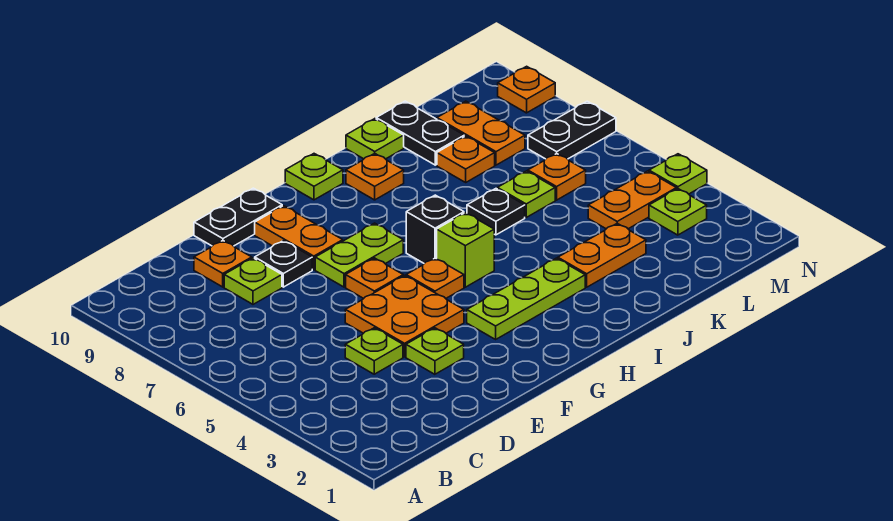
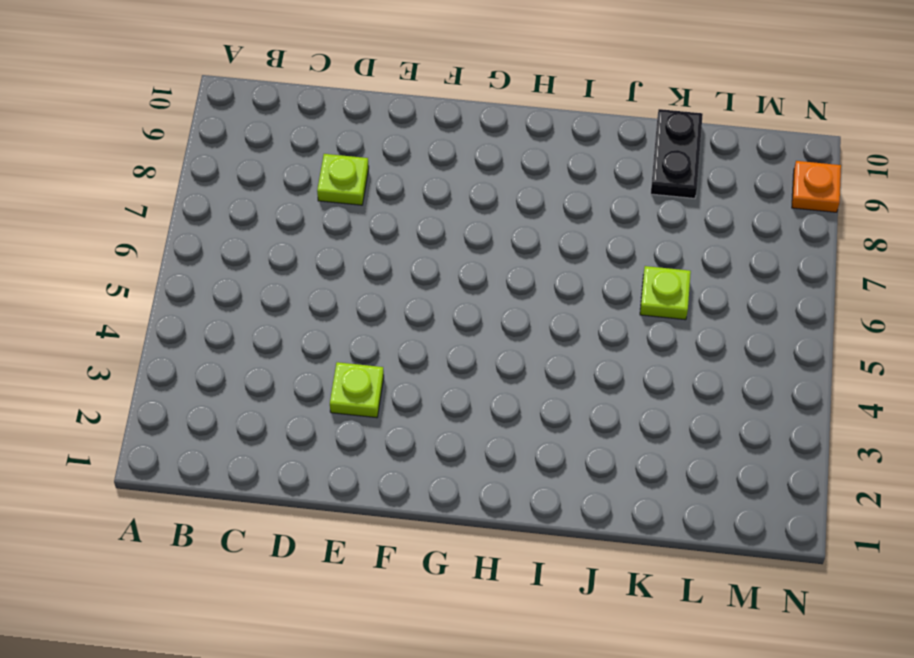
none -> lime 1x1 plate [345,328,403,374]
none -> orange 1x1 plate [194,241,252,287]
none -> orange 2x2 plate [345,276,464,357]

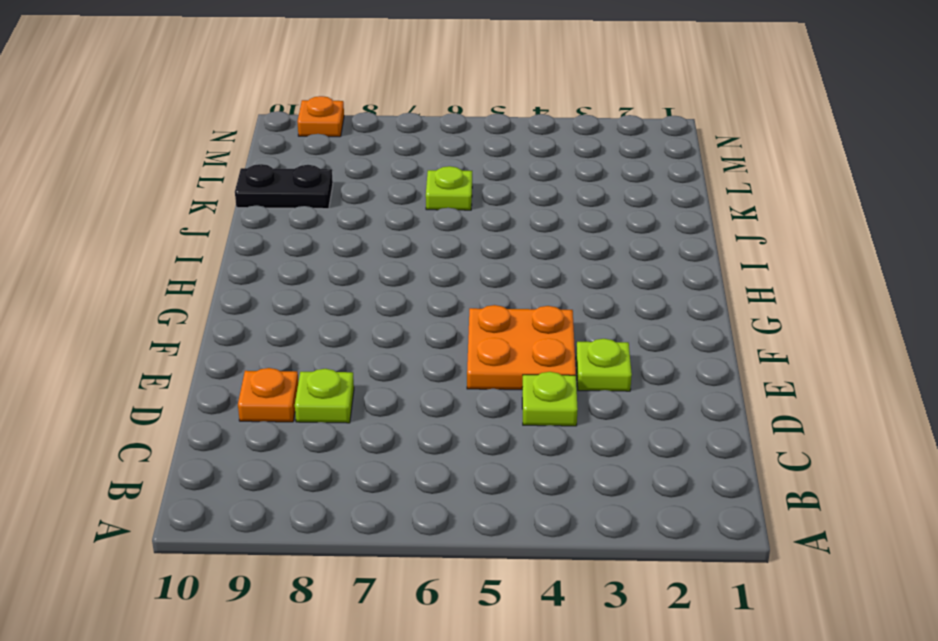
none -> black 1x1 plate [255,241,312,287]
none -> black 1x2 plate [194,188,282,246]
none -> orange 1x1 plate [346,258,403,298]

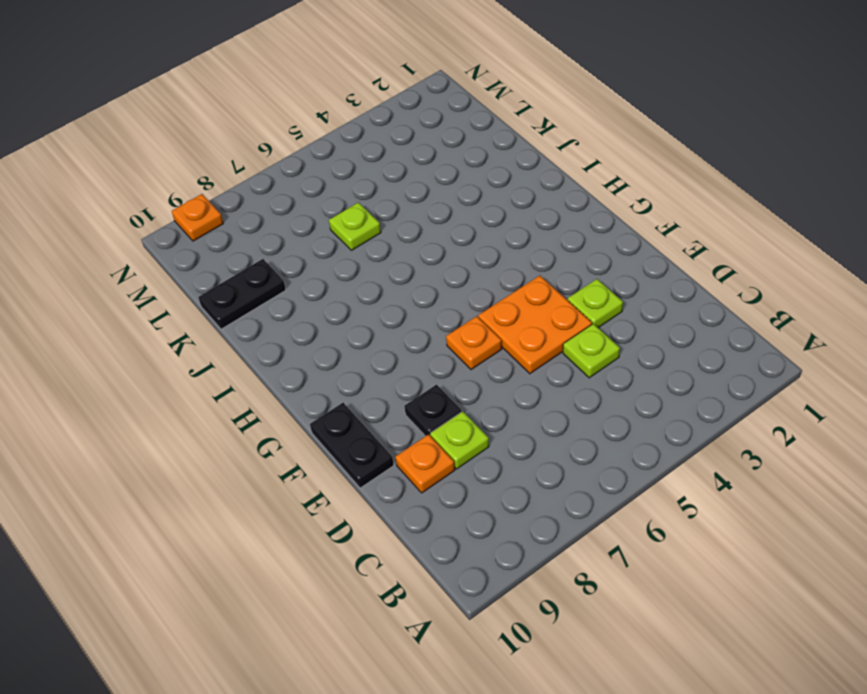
none -> lime 1x2 plate [315,223,403,287]
none -> orange 1x2 plate [255,206,343,270]
none -> lime 1x3 plate [467,258,585,339]

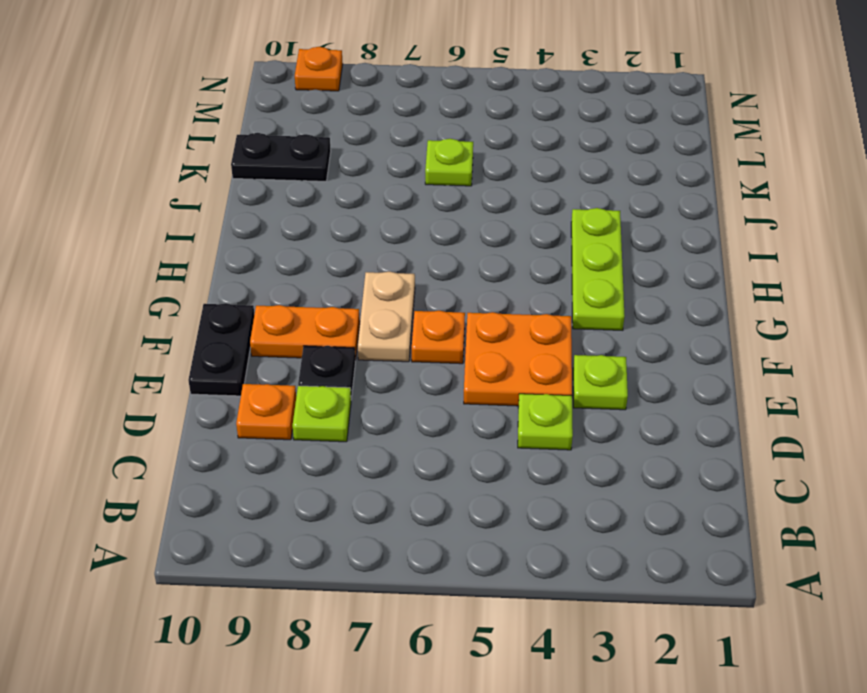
tan 1x2 plate [358,272,415,362] -> lime 1x2 plate [315,223,403,287]
none -> orange 1x1 plate [406,258,464,298]
none -> lime 1x1 brick [437,213,494,287]
none -> black 1x1 brick [406,195,464,263]

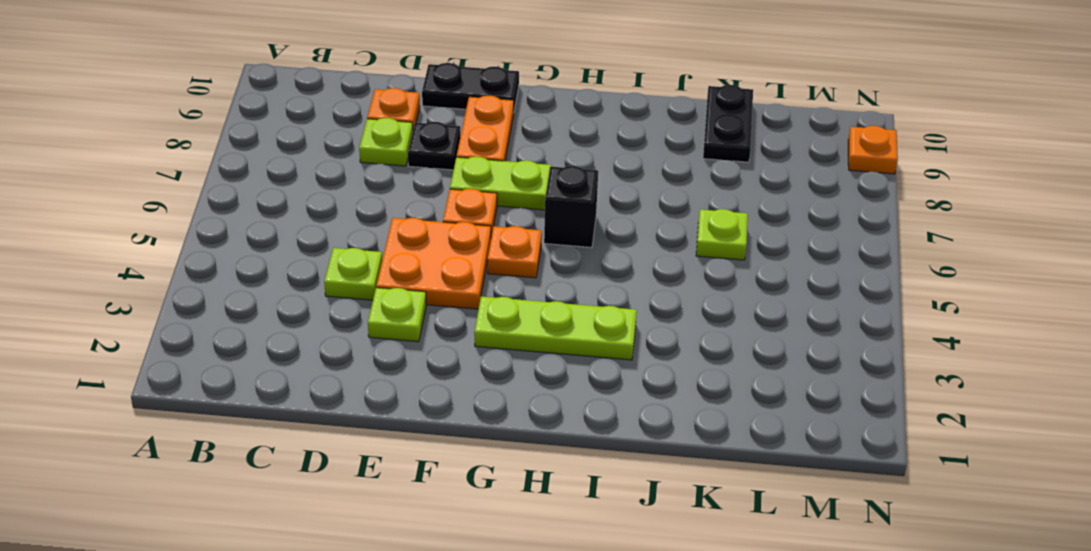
none -> lime 1x1 brick [437,213,494,287]
none -> lime 1x1 plate [285,154,343,200]
none -> orange 1x1 plate [346,153,404,200]

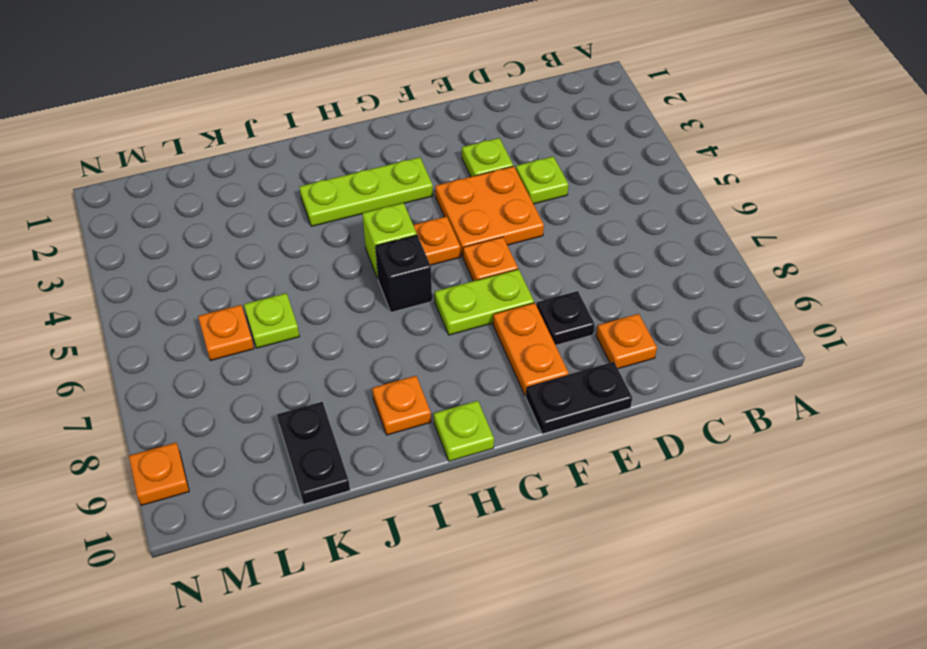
none -> lime 1x1 plate [224,258,282,304]
none -> orange 1x2 plate [558,223,646,287]
none -> black 1x1 plate [467,189,525,235]

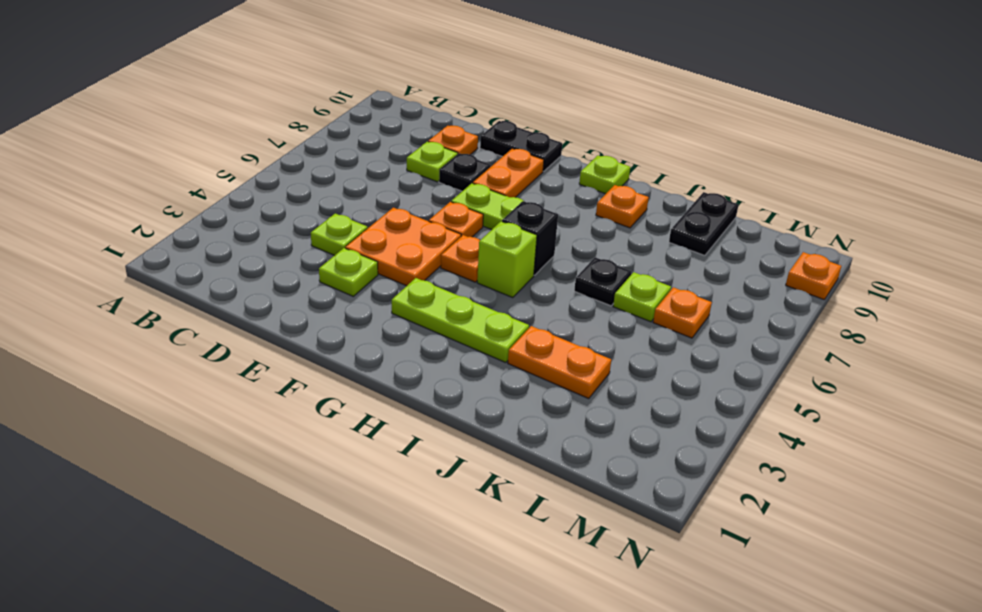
none -> lime 1x1 plate [346,119,404,159]
none -> orange 1x1 plate [437,136,495,182]
none -> orange 1x2 plate [588,171,676,229]

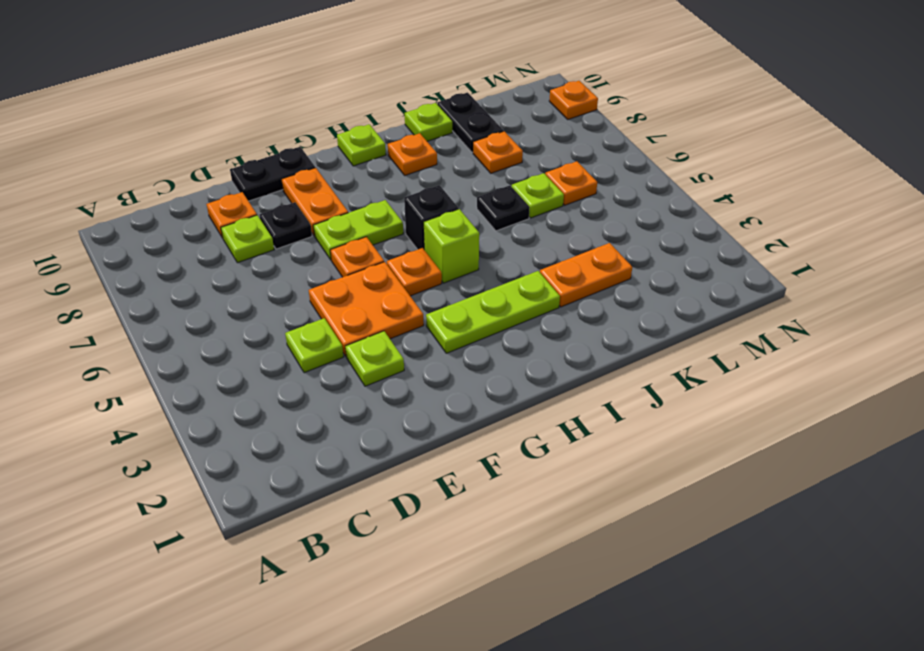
none -> orange 1x2 plate [588,171,676,229]
none -> orange 1x2 plate [437,101,525,165]
none -> lime 1x1 plate [649,189,707,235]

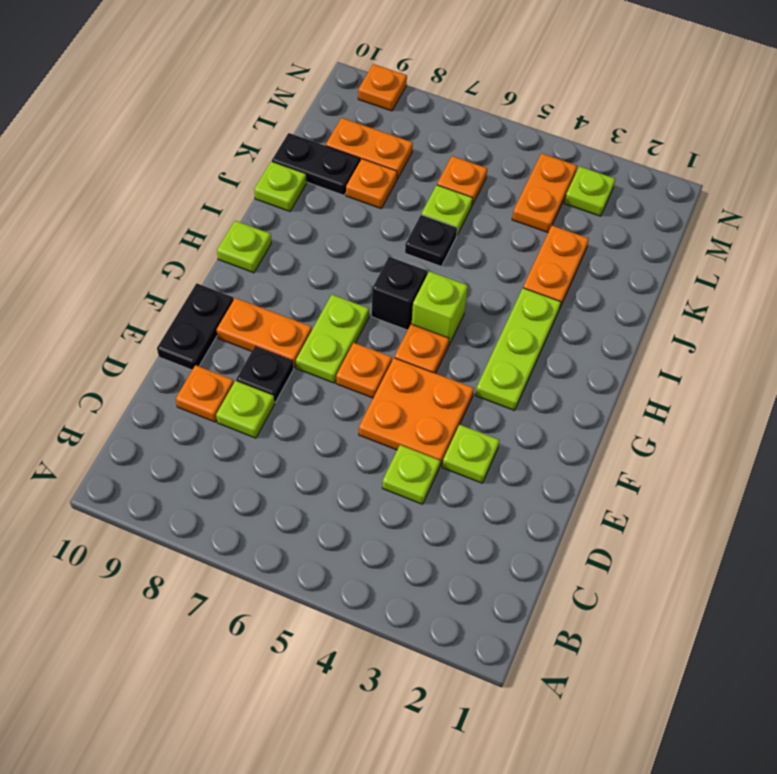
none -> orange 1x1 plate [346,153,404,200]
none -> black 1x2 plate [528,101,616,159]
none -> lime 1x1 plate [649,154,707,194]

